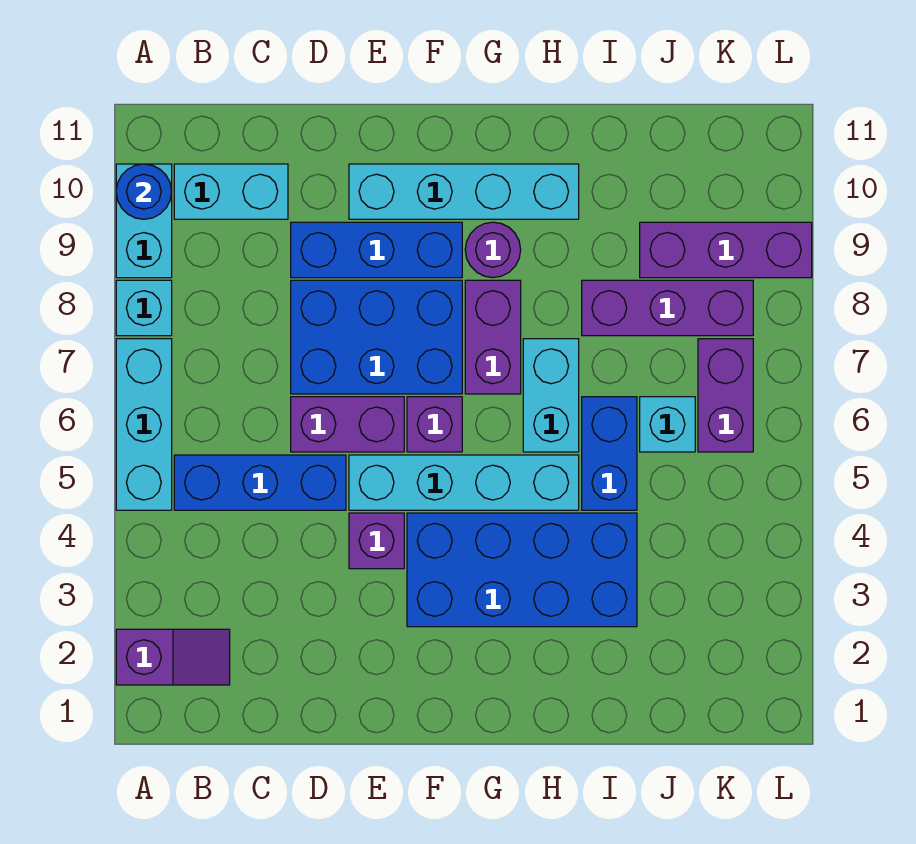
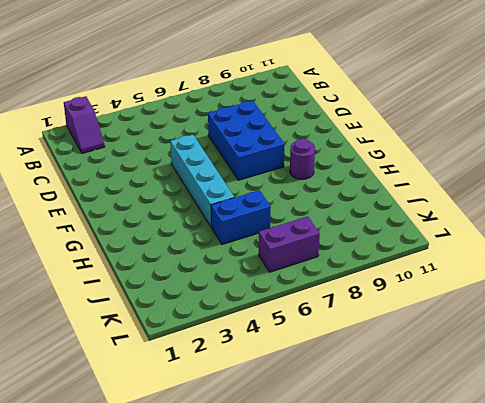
none -> cyan 1x3 brick [116,339,172,510]
none -> cyan 1x1 brick [116,280,172,336]
none -> cyan 1x2 brick [116,164,172,278]

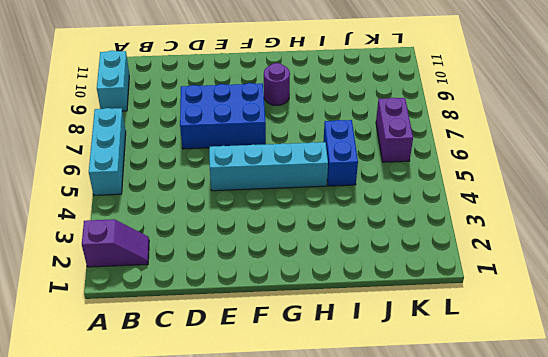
none -> cyan 1x1 brick [116,280,172,336]
none -> blue 1x3 brick [174,455,346,510]
none -> cyan 1x2 brick [174,164,288,219]

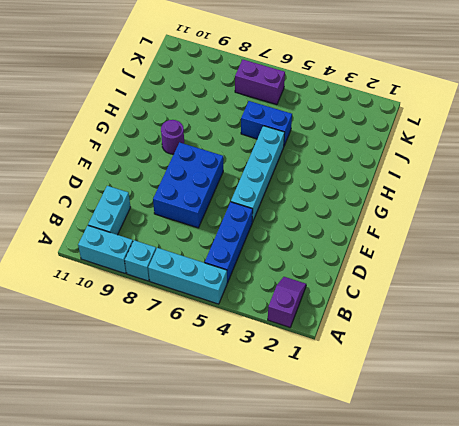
none -> purple 1x2 brick [291,397,404,452]
none -> blue 1x3 brick [291,222,462,278]
none -> purple 1x1 brick [349,513,404,569]

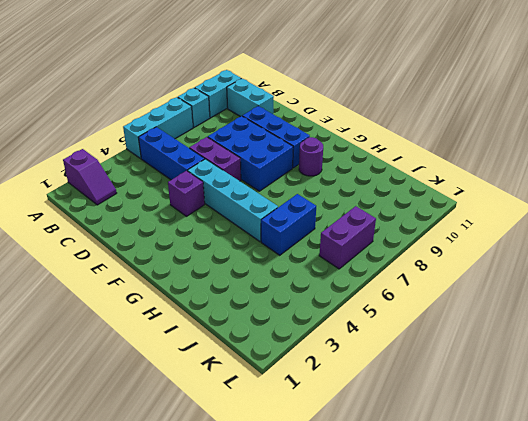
none -> cyan 1x4 brick [349,164,579,219]
none -> blue 2x4 brick [407,513,637,627]
none -> purple 1x1 brick [407,397,462,452]

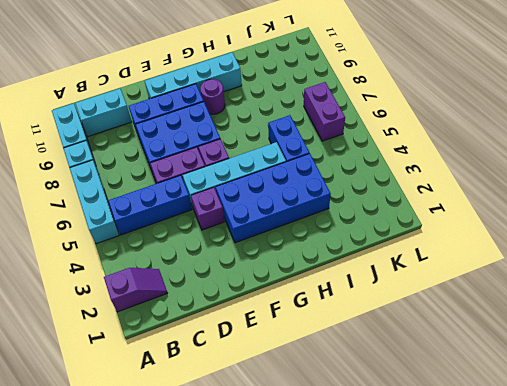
none -> purple 1x2 brick [465,280,521,394]
none -> cyan 1x2 brick [523,339,579,452]
none -> purple 1x3 brick [582,280,753,336]

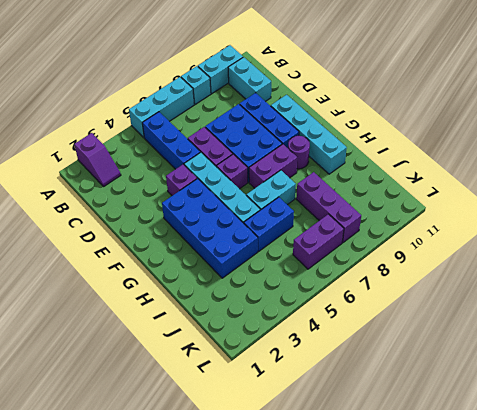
none -> cyan 1x1 brick [640,397,695,452]
none -> purple 1x3 brick [640,222,812,278]
none -> blue 1x1 round brick [116,164,172,219]

